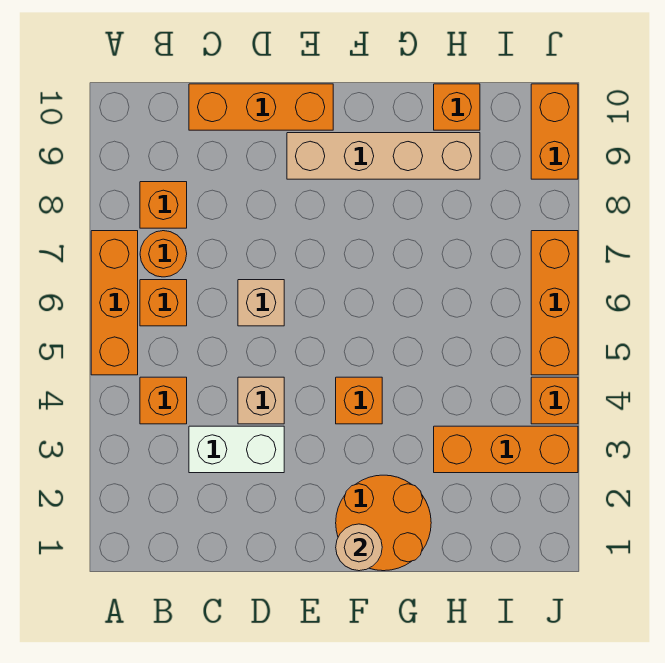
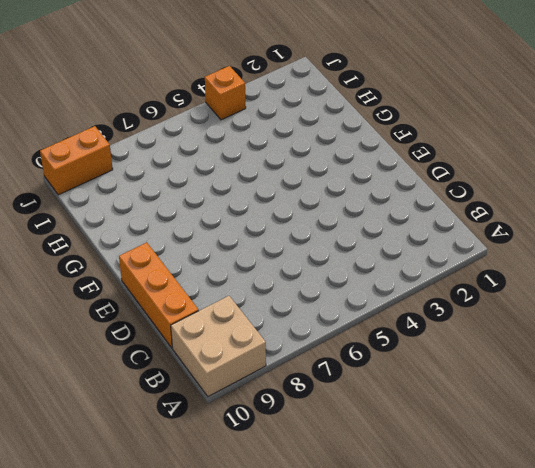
tan 2x2 brick [171,296,266,397] -> none
none -> orange 1x3 brick [91,231,138,375]
none -> orange 1x1 brick [140,377,187,424]
none -> orange 1x1 brick [140,280,187,326]

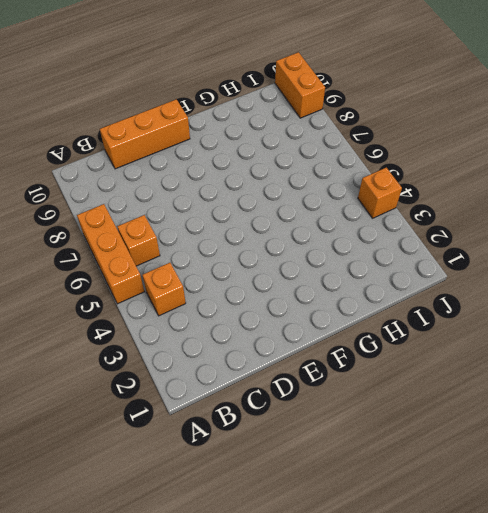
none -> orange 1x1 round brick [140,231,187,277]
none -> orange 1x1 brick [140,182,187,228]
none -> white 1x2 brick [189,426,284,473]

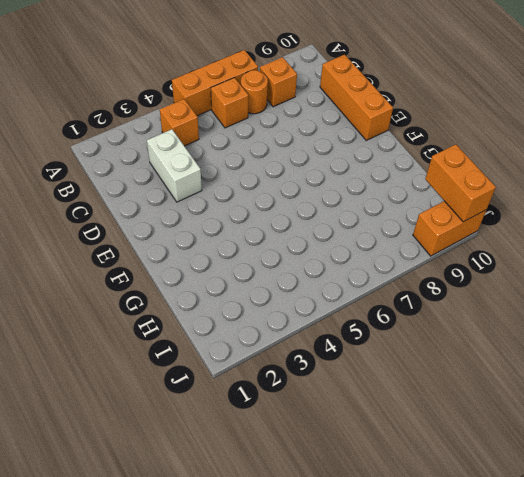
orange 1x2 brick [425,144,496,222] -> none
none -> tan 1x1 brick [238,377,284,424]
none -> tan 1x1 brick [238,280,284,326]
none -> tan 1x4 brick [287,133,480,179]

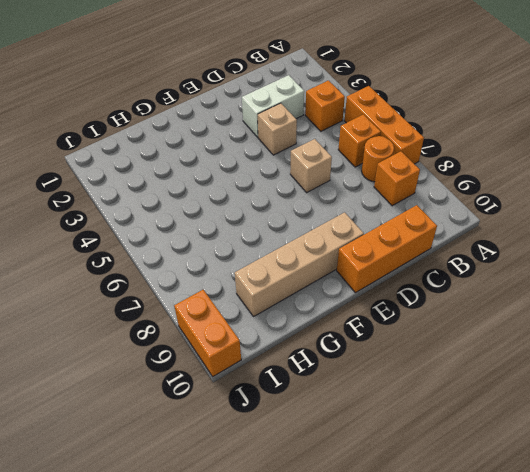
none -> orange 2x2 round brick [336,475,431,571]
none -> orange 1x1 brick [336,377,382,424]
none -> orange 1x3 brick [434,426,578,473]

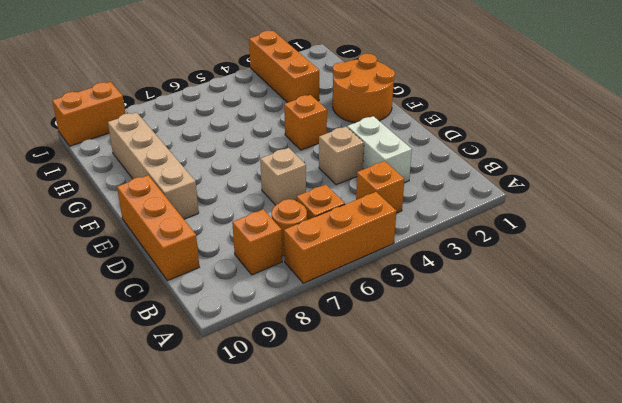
none -> orange 1x1 brick [434,84,480,130]
none -> orange 1x1 brick [531,377,578,424]
none -> orange 1x3 brick [531,231,578,375]

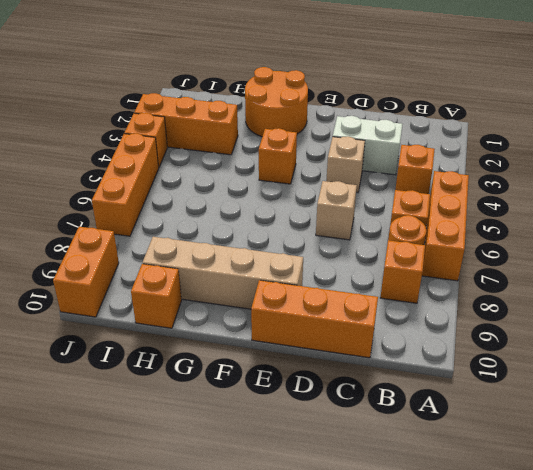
none -> tan 1x1 round brick [336,524,382,571]

